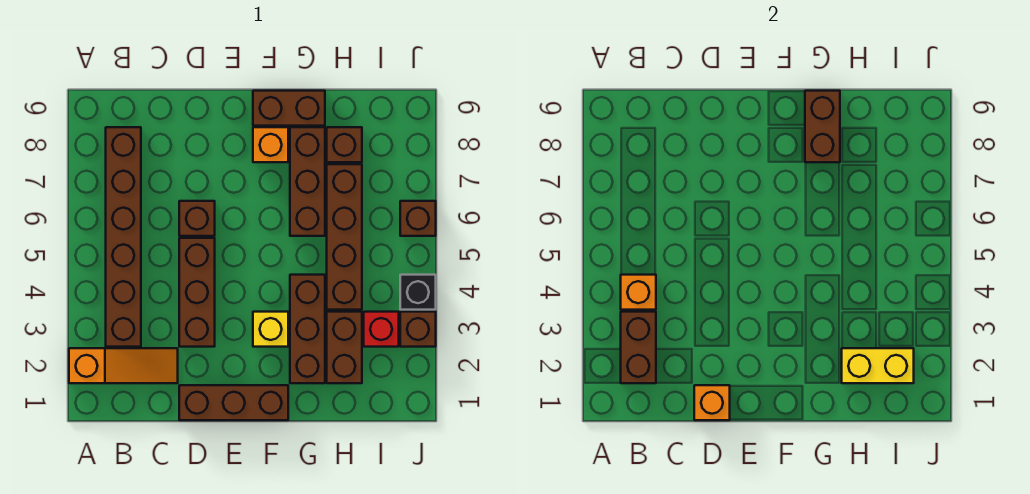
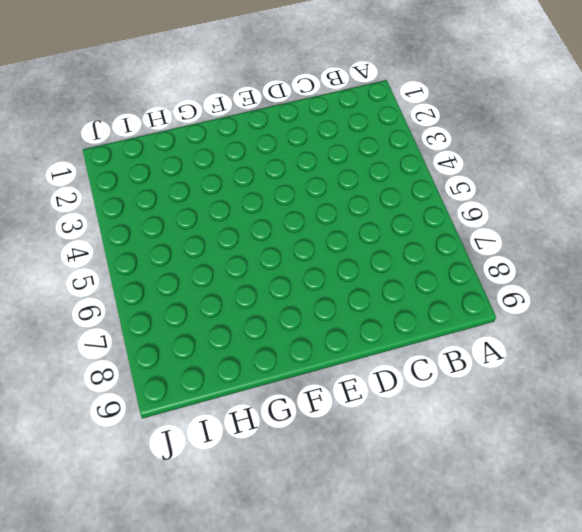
none -> orange 1x3 slope [69,348,178,383]
none -> brown 1x6 brick [106,127,141,347]
none -> brown 1x3 brick [179,385,288,420]

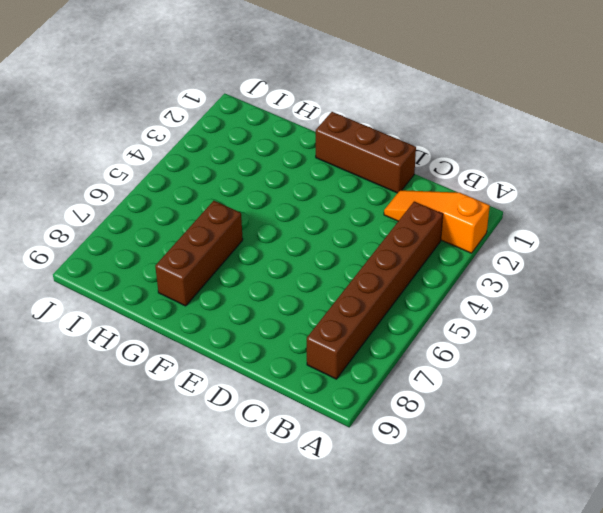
none -> brown 1x3 brick [179,238,215,347]
none -> brown 1x1 brick [179,201,215,236]
none -> yellow 1x1 brick [253,312,288,347]

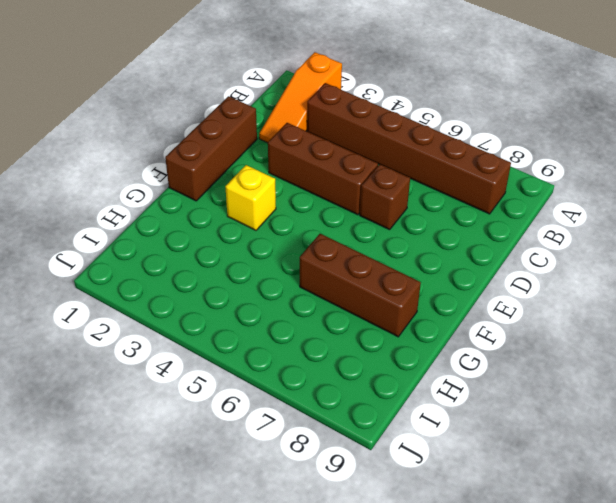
none -> orange 1x1 brick [253,127,288,162]
none -> brown 1x2 brick [253,91,325,126]
none -> brown 1x3 brick [290,275,325,383]

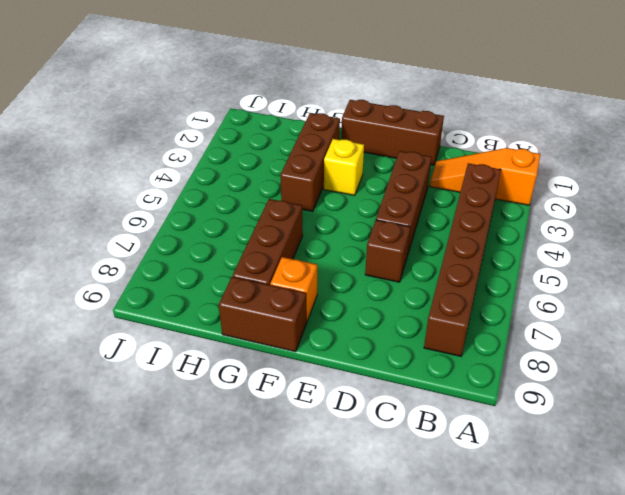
none -> brown 1x2 brick [327,312,362,383]
none -> brown 1x4 brick [327,164,362,310]
none -> brown 1x1 brick [327,127,362,162]

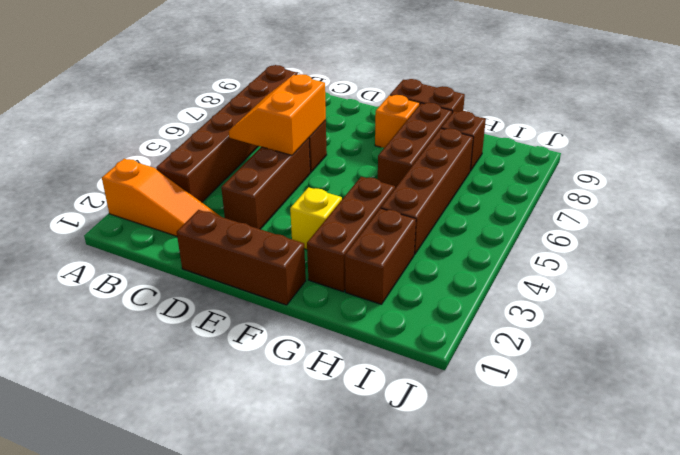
orange 2x2 slope [229,74,326,155] -> none
none -> red 1x1 brick [364,312,399,347]
none -> brown 1x1 brick [400,312,436,347]
none -> black 1x1 brick [400,275,436,310]

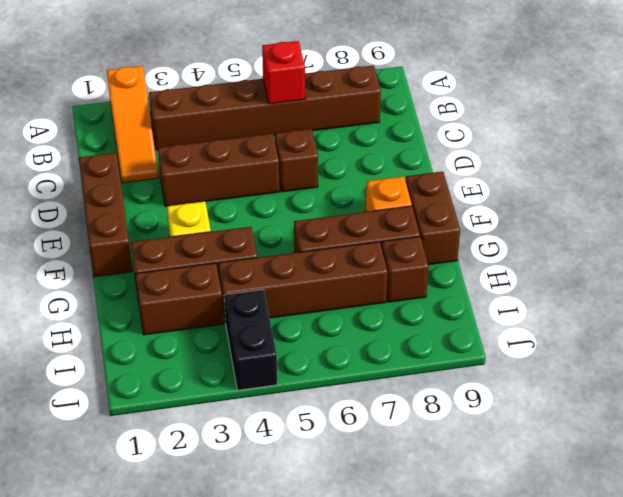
red 1x1 brick [262,41,305,104] -> red 1x1 brick moved to [364,312,399,347]
black 1x2 brick [224,290,277,390] -> black 1x1 brick [400,275,436,310]
none -> brown 1x1 brick [400,312,436,347]
none -> brown 1x1 brick [400,201,436,236]
none -> brown 1x2 brick [621,312,656,383]

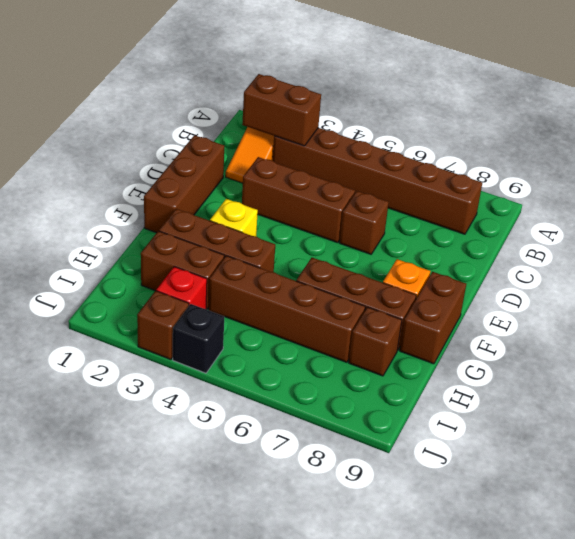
none -> brown 1x1 brick [400,201,436,236]
none -> orange 1x1 brick [621,275,656,310]
none -> orange 1x1 brick [694,385,730,420]

